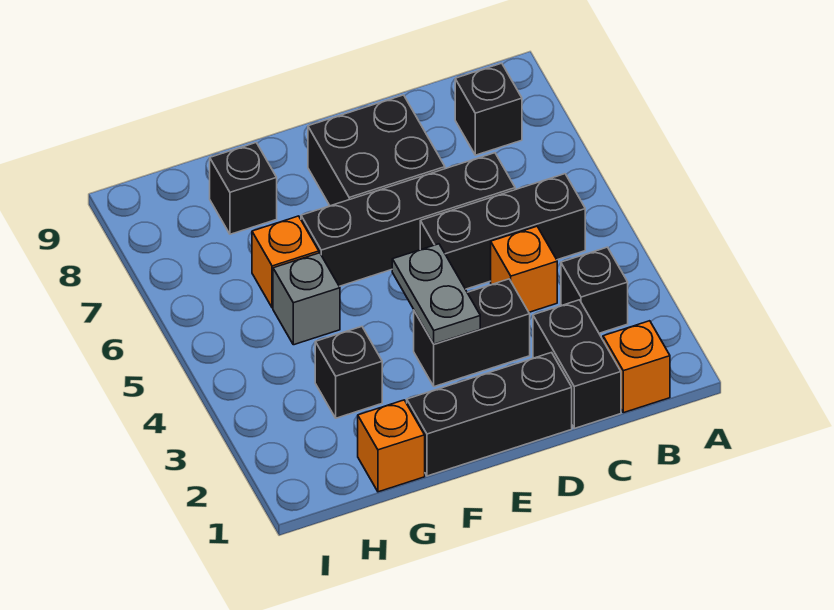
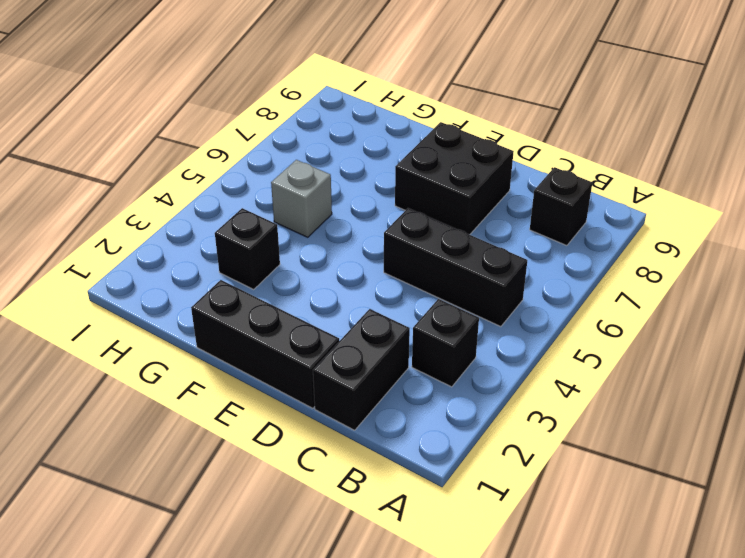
none -> orange 1x1 brick [603,321,670,413]
none -> orange 1x1 brick [491,226,557,312]
none -> black 1x4 brick [301,153,515,286]

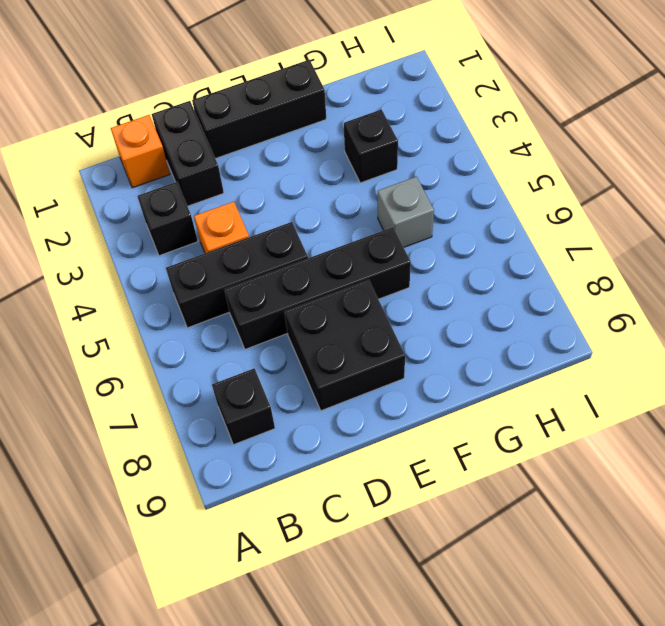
none -> black 1x2 brick [414,279,530,387]
none -> orange 1x1 brick [358,400,425,492]
none -> orange 1x1 brick [252,216,319,308]

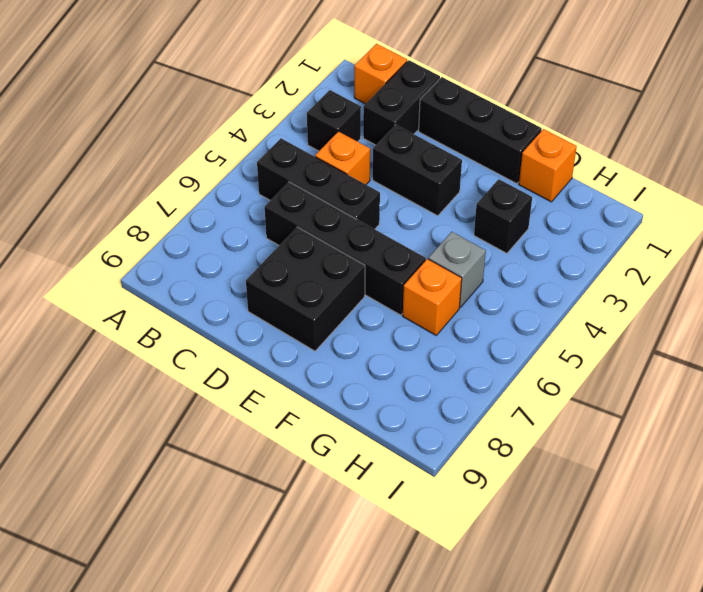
none -> black 1x1 brick [455,63,522,155]
none -> black 1x1 brick [210,143,277,234]
none -> grey 1x2 plate [392,244,480,344]

